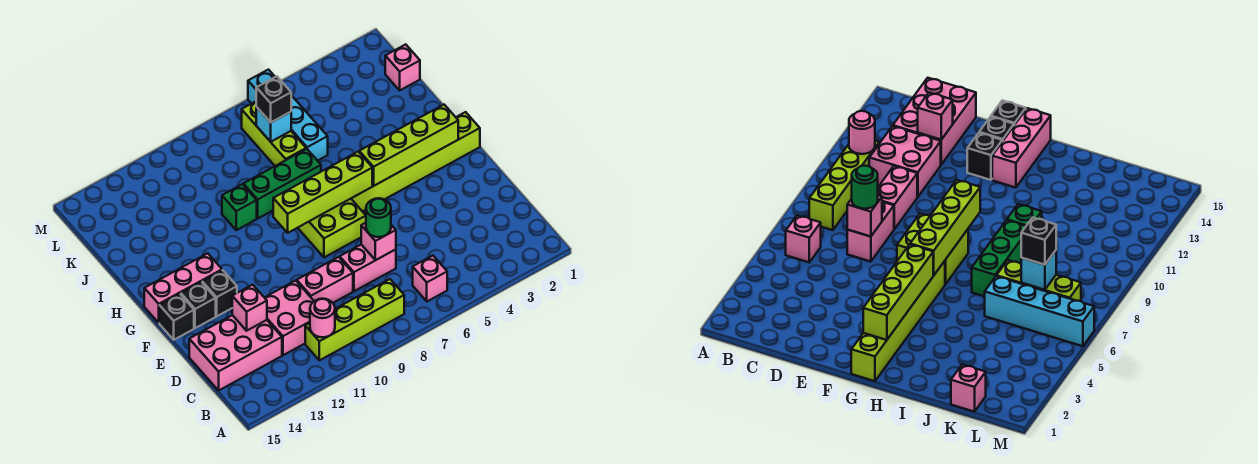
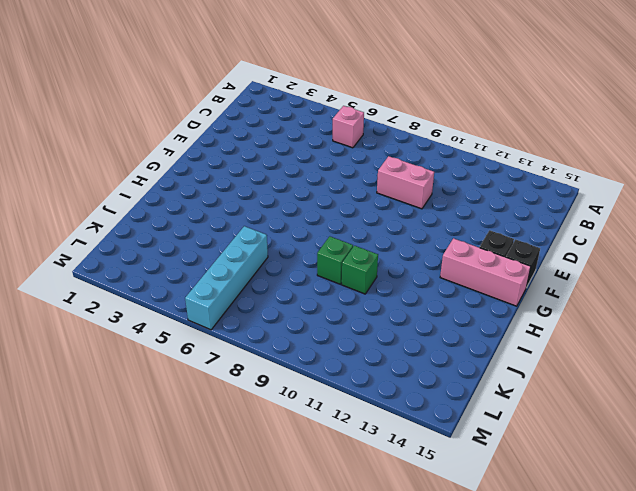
green 1x1 brick [317,236,353,284] -> green 1x3 brick [243,149,321,218]
none -> lime 1x4 brick [305,279,404,360]
none -> pink 2x2 brick [264,280,314,355]
none -> pink 2x3 brick [189,315,282,390]

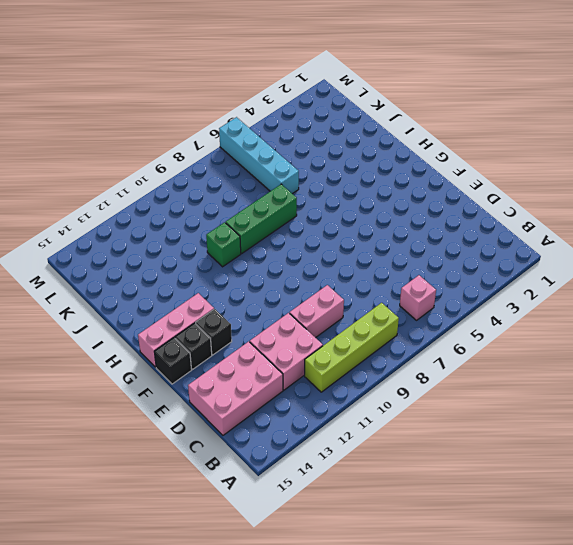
none -> pink 1x2 brick [340,245,396,291]
none -> lime 2x2 brick [298,199,366,257]
none -> lime 1x6 brick [351,112,480,212]

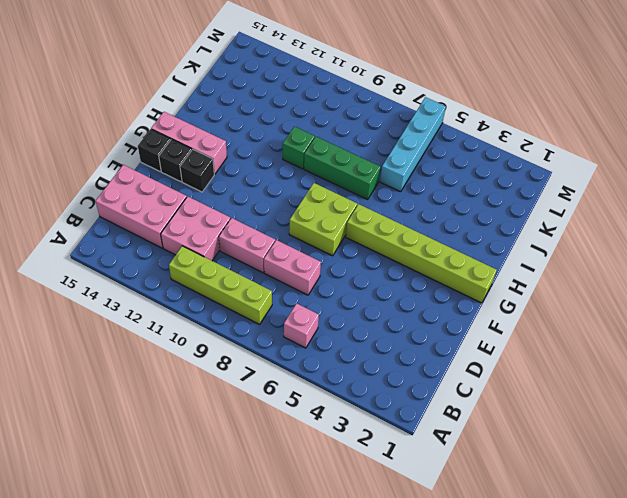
none -> lime 1x3 brick [242,102,306,166]
none -> pink 1x1 brick [385,44,420,90]
none -> pink 1x1 round brick [310,299,335,337]

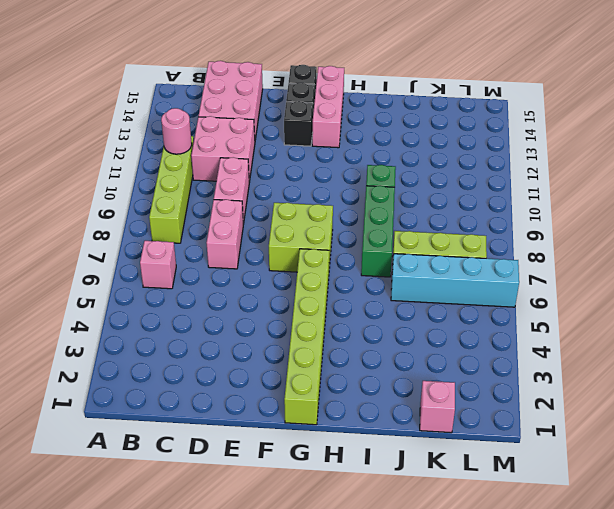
none -> pink 1x1 brick [361,223,396,260]
none -> pink 1x1 brick [232,285,267,331]
none -> lime 1x4 brick [359,105,458,186]

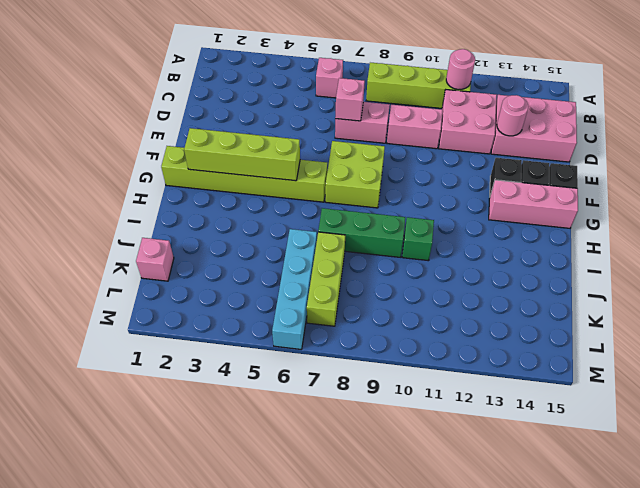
pink 1x1 round brick [497,95,528,136] -> pink 1x1 brick [232,285,267,331]
none -> lime 1x4 brick [273,152,372,233]
none -> cyan 1x1 brick [256,107,291,142]
none -> green 1x1 round brick [366,198,391,237]

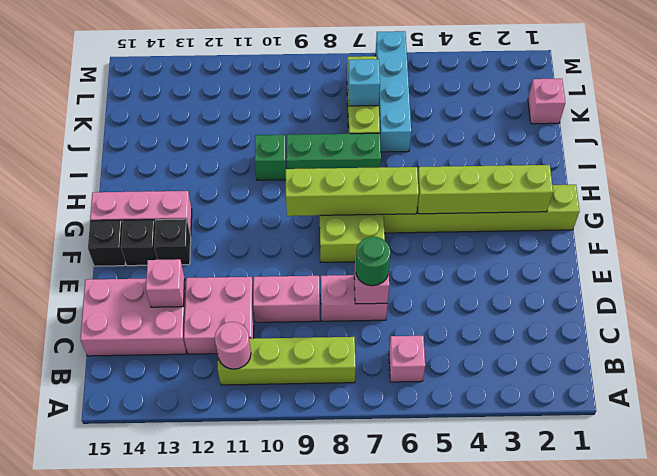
none -> black 1x1 brick [256,76,291,122]

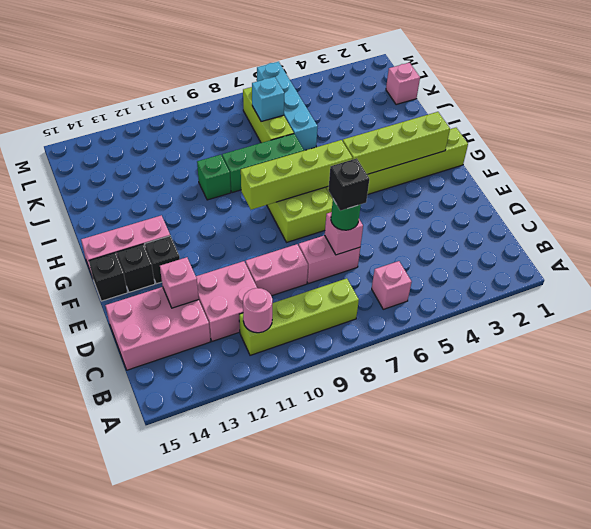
black 1x1 brick [328,158,369,211] -> black 1x1 brick moved to [256,76,291,122]

